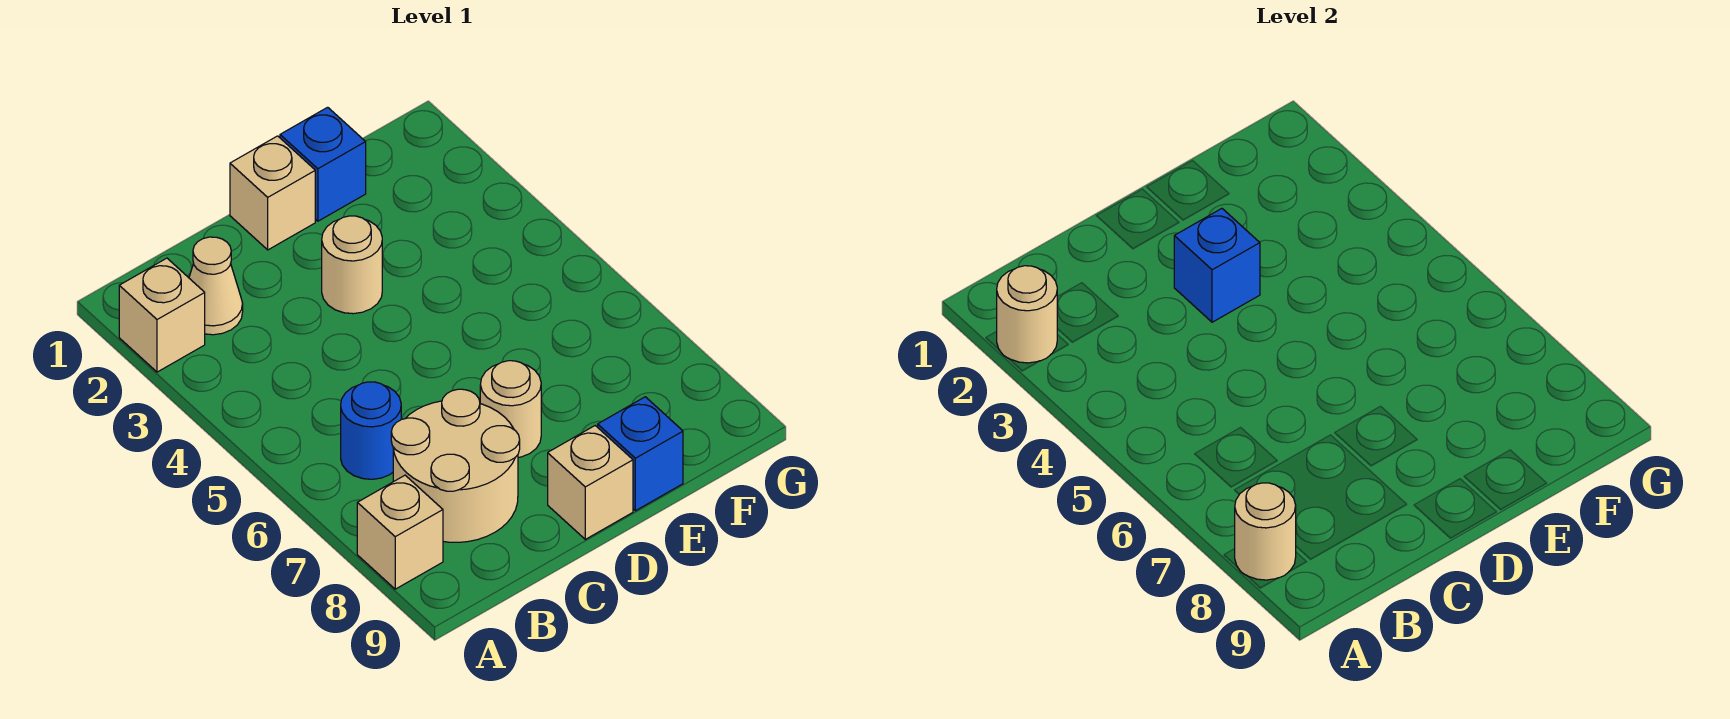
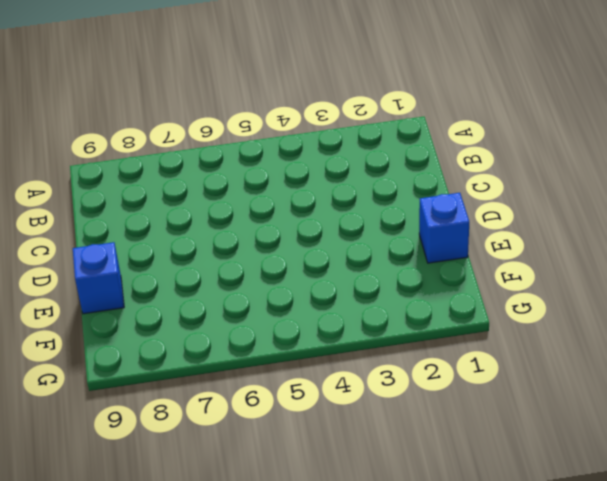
none -> tan 1x1 brick [119,258,205,372]
none -> tan 1x1 brick [357,475,443,589]
none -> tan 1x1 cone [189,237,243,335]

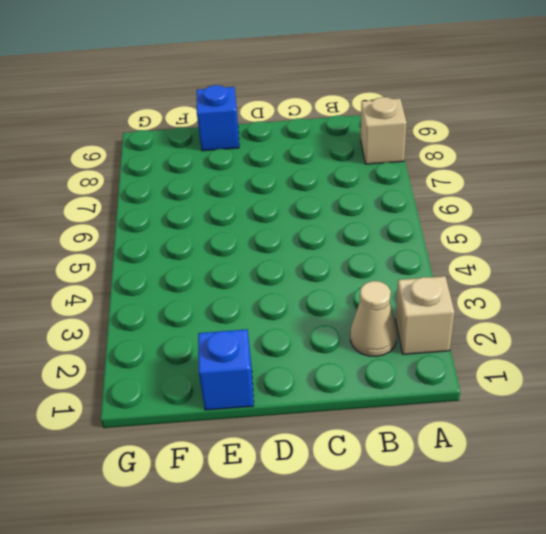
none -> blue 1x1 round brick [341,382,401,479]
none -> tan 2x2 round brick [391,389,520,542]
none -> tan 1x1 brick [230,136,315,250]

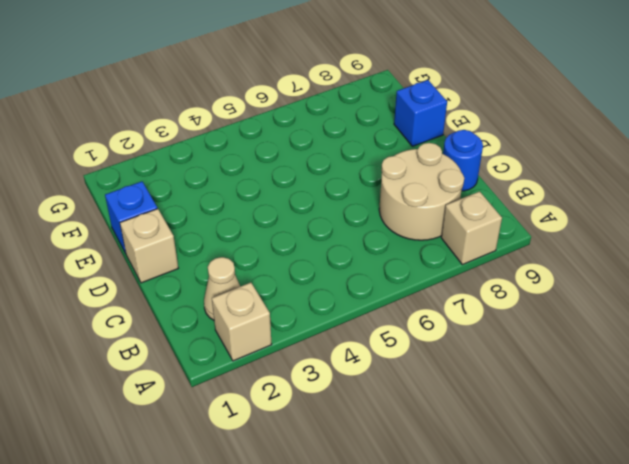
blue 1x1 round brick [443,130,483,191] -> blue 1x1 round brick moved to [341,382,401,479]
none -> tan 1x1 round brick [322,216,382,314]
none -> tan 1x1 round brick [480,361,541,457]
none -> tan 1x1 brick [548,426,633,539]

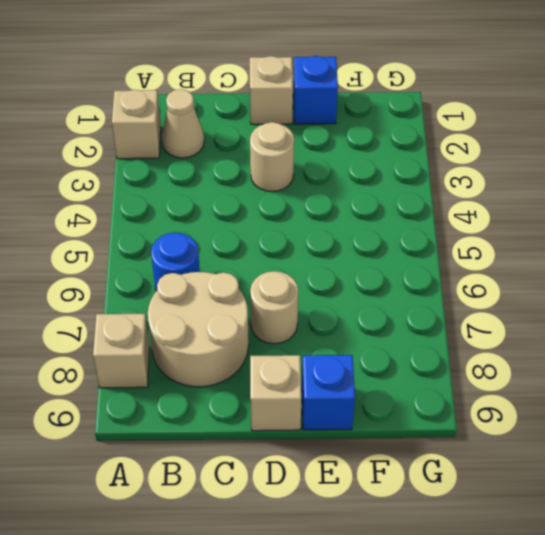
none -> tan 1x1 round brick [997,266,1057,363]
none -> tan 1x1 round brick [1235,483,1296,580]
none -> blue 1x1 brick [1174,209,1260,322]

